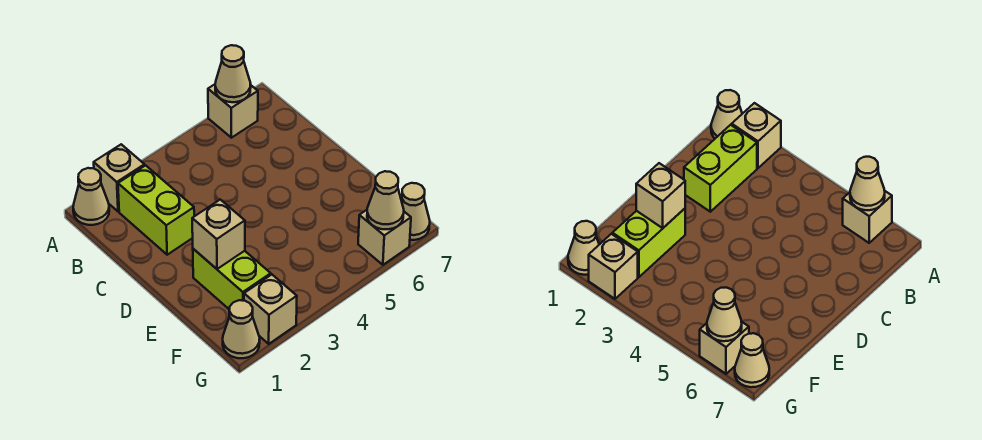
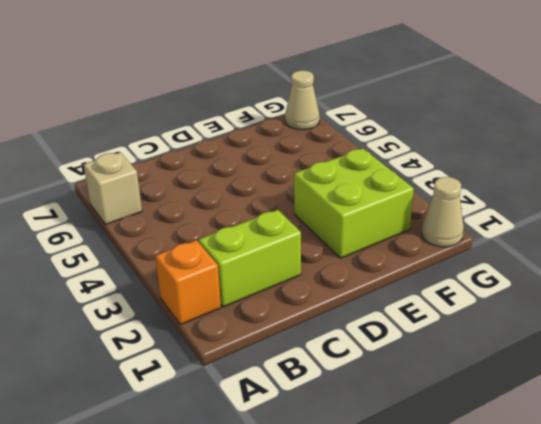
orange 1x1 brick [155,240,221,325] -> tan 1x1 brick [94,144,145,212]
lime 2x2 brick [294,149,414,258] -> lime 1x2 brick [193,249,271,310]
none -> tan 1x1 cone [73,168,109,225]
none -> tan 1x1 brick [244,275,297,344]
none -> tan 1x1 brick [358,210,411,265]

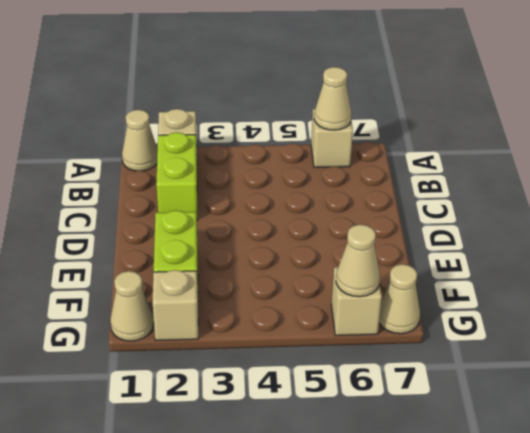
none -> tan 1x1 brick [192,200,245,269]

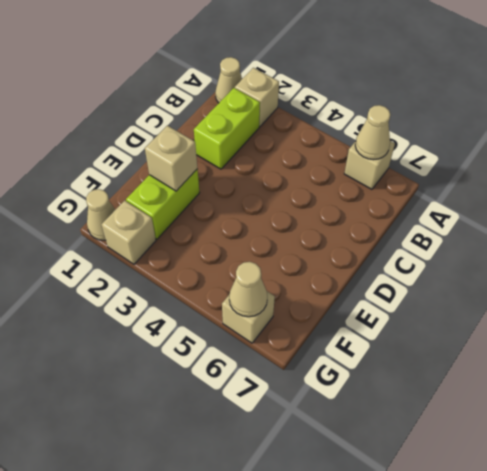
none -> tan 1x1 cone [401,183,430,240]

